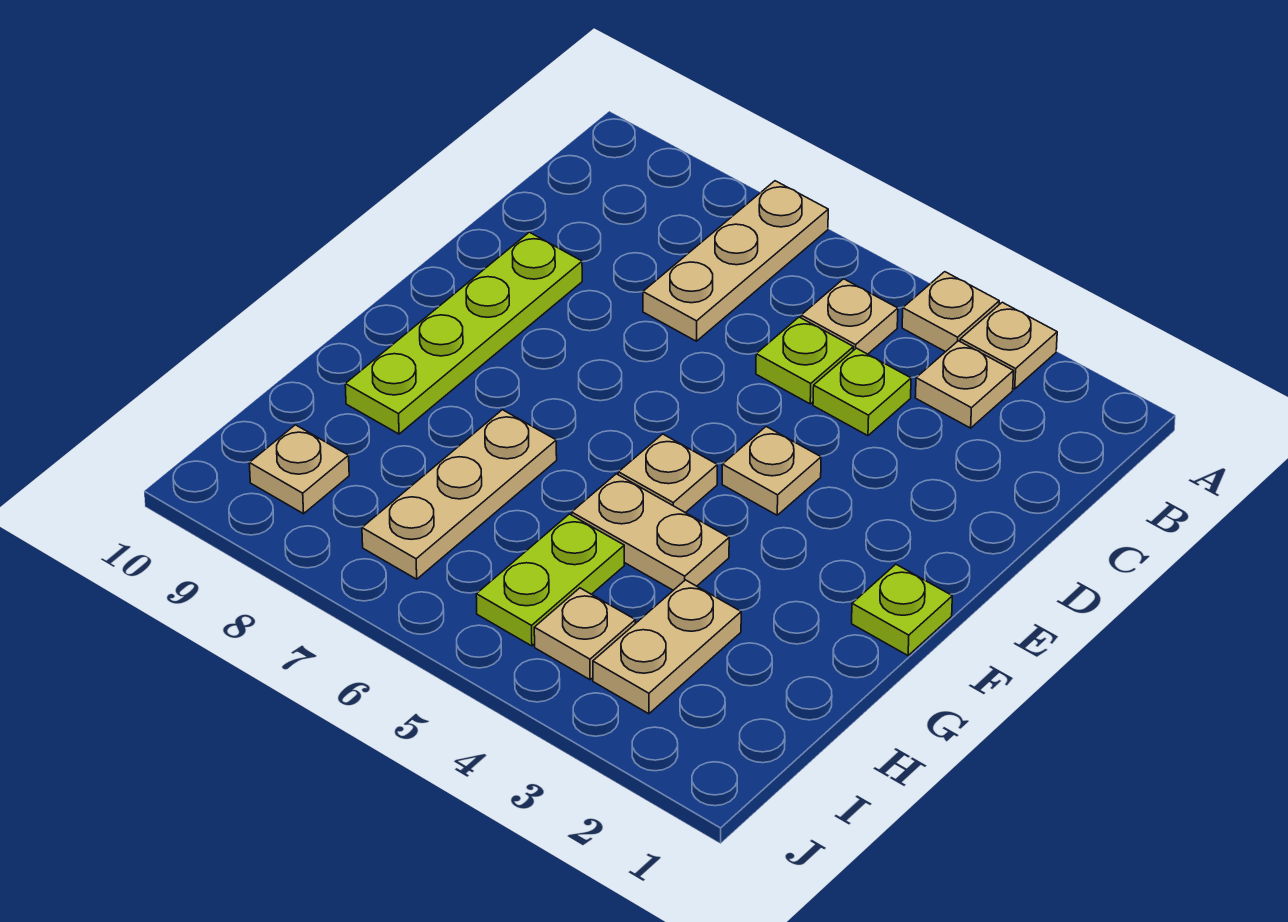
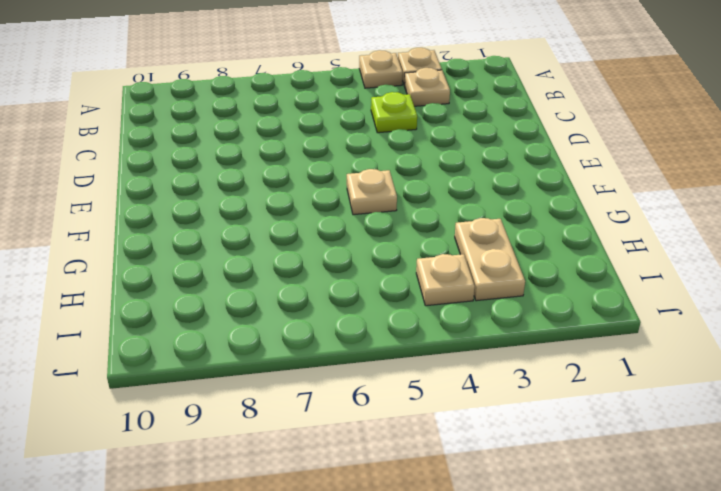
none -> tan 1x3 plate [643,181,828,341]
none -> tan 1x1 plate [801,279,898,354]
none -> lime 1x1 plate [756,317,853,404]

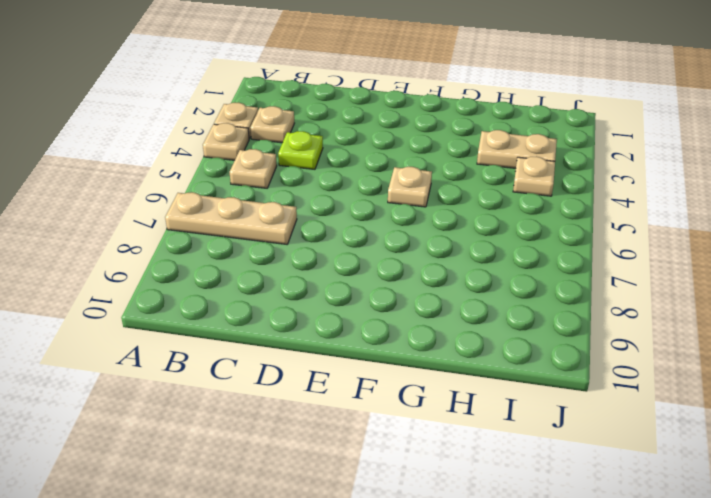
none -> lime 1x1 plate [756,317,853,404]
none -> lime 1x4 plate [345,232,582,434]
none -> tan 1x1 plate [722,427,821,515]

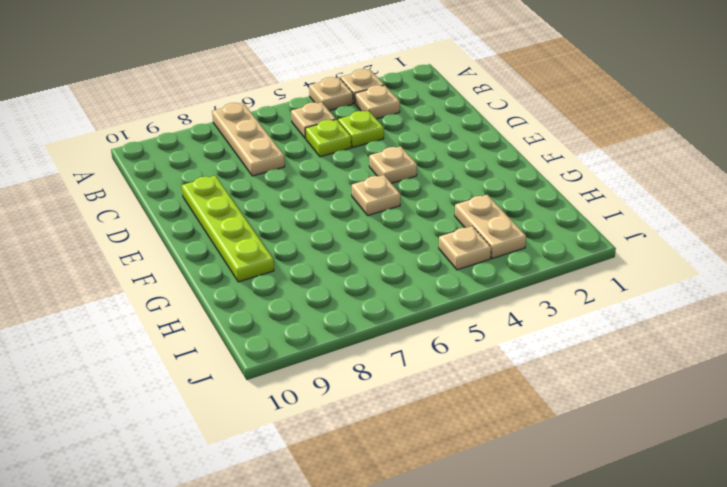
none -> lime 1x1 plate [852,564,952,656]
none -> tan 1x2 plate [572,474,729,590]
none -> tan 1x3 plate [362,410,557,579]

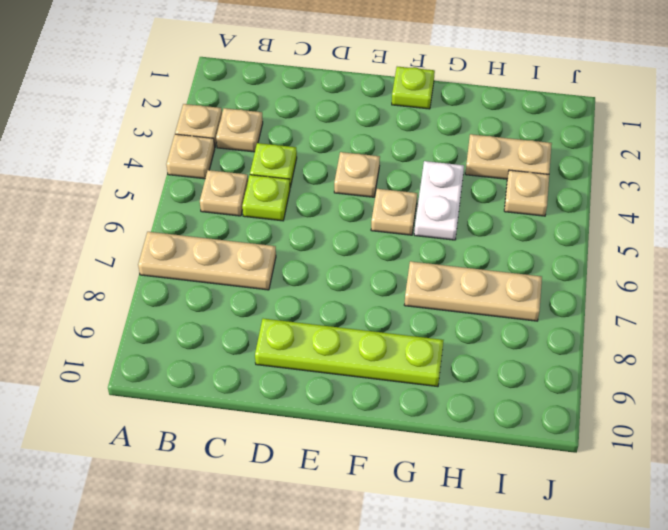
white 1x2 plate [414,161,464,240] -> tan 1x2 plate [572,474,729,590]
none -> lime 1x2 plate [476,514,624,646]
none -> tan 1x1 plate [249,425,349,514]

